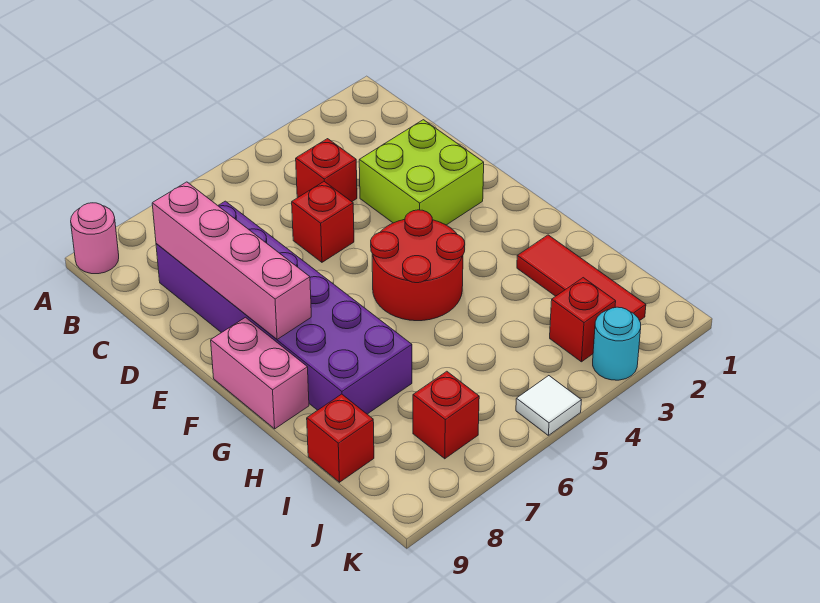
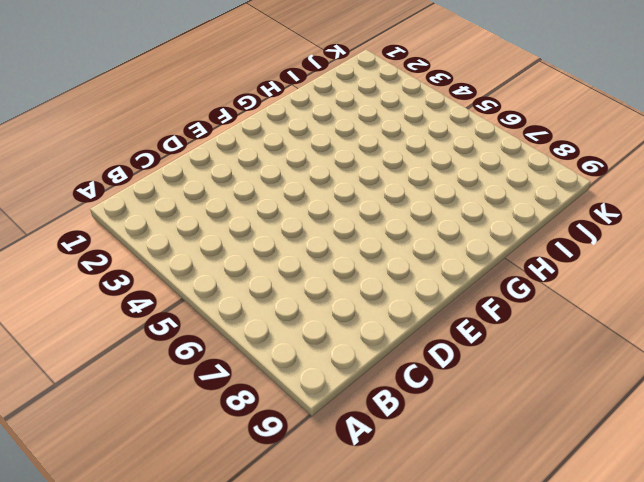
none -> pink 1x1 round brick [71,203,119,274]
none -> red 1x1 brick [296,139,357,202]
none -> purple 2x6 brick [156,201,412,414]

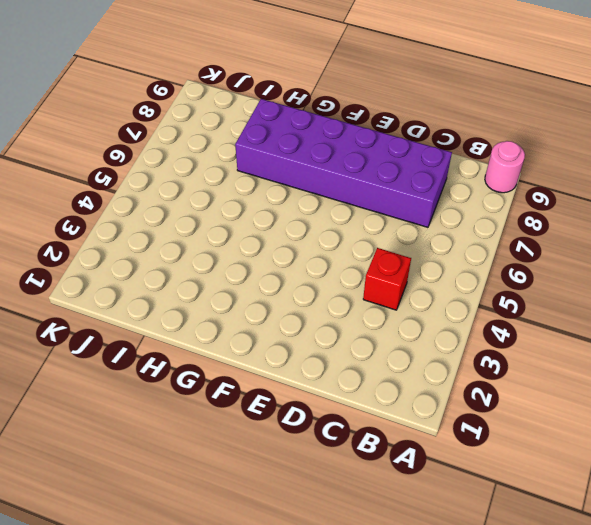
none -> lime 2x2 brick [359,120,484,225]
none -> red 1x1 brick [292,182,354,262]
none -> red 2x2 round brick [371,210,465,321]

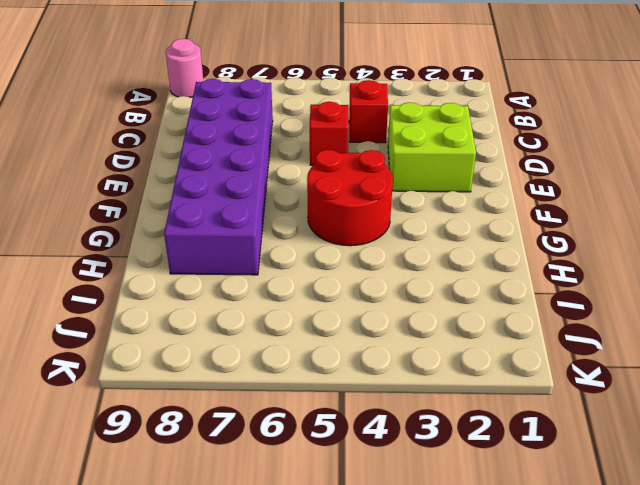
none -> pink 1x2 brick [211,317,309,429]
none -> red 1x3 tile [517,235,646,321]
none -> red 1x1 brick [307,394,374,482]

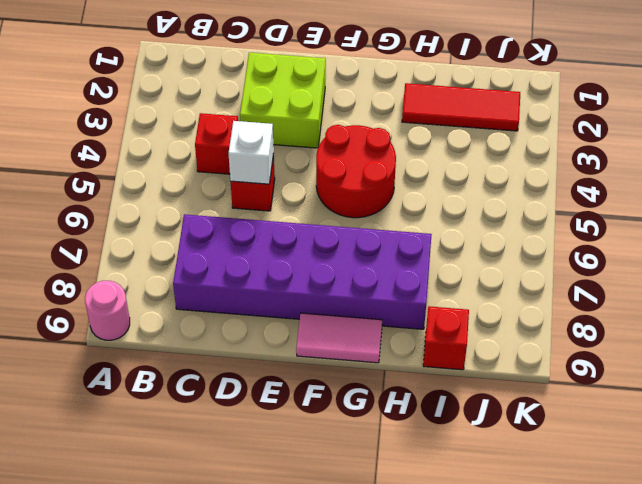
white 1x1 brick [228,121,274,184] -> none
pink 1x2 tile [296,313,382,363] -> pink 1x2 brick [211,317,309,429]
none -> red 1x1 brick [550,278,616,362]
none -> red 1x1 brick [413,371,479,459]
none -> cyan 1x1 round brick [593,307,641,380]

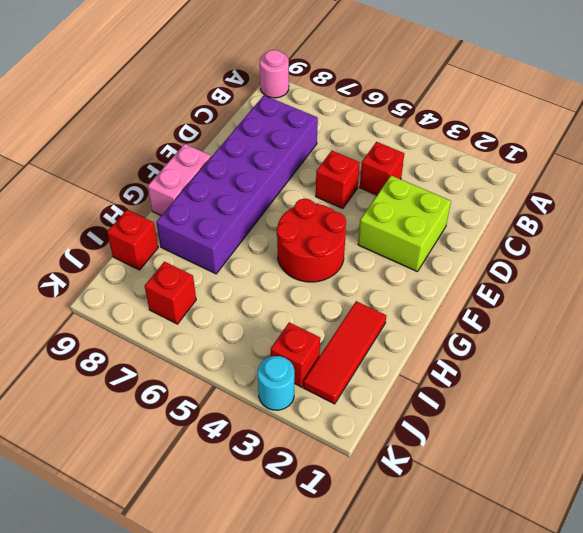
none -> white 1x1 tile [516,376,581,435]
none -> pink 1x4 brick [152,182,311,339]

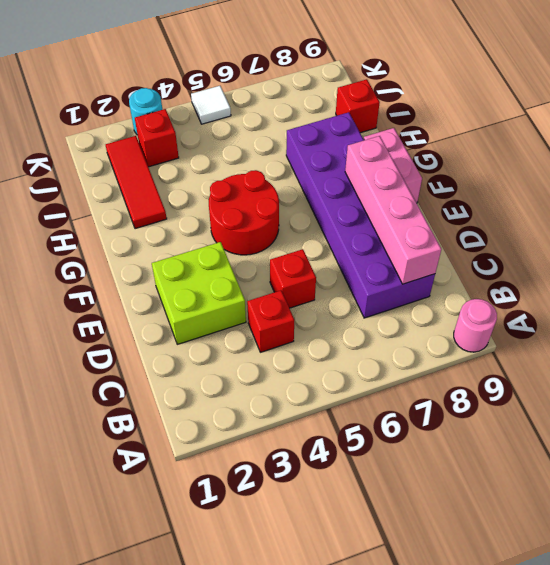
none -> red 1x1 brick [413,371,479,459]

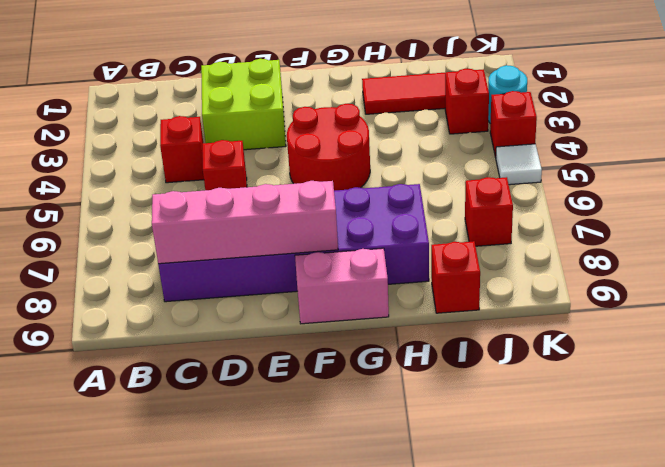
red 1x1 brick [490,91,537,157] -> none
none -> pink 1x1 round brick [71,203,119,274]

